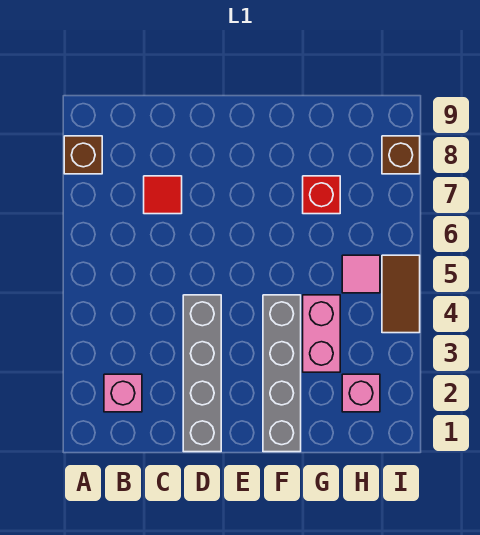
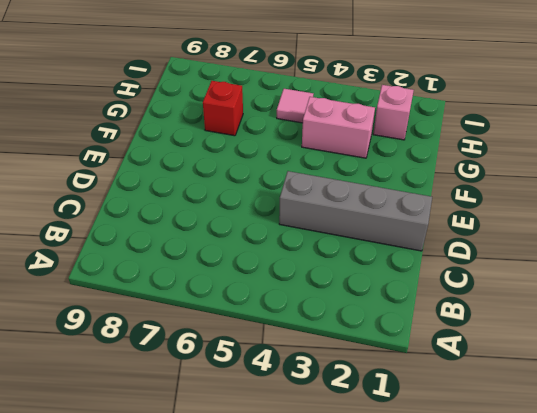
none -> brown 1x1 brick [64,136,102,174]
none -> pink 1x1 brick [104,374,142,412]

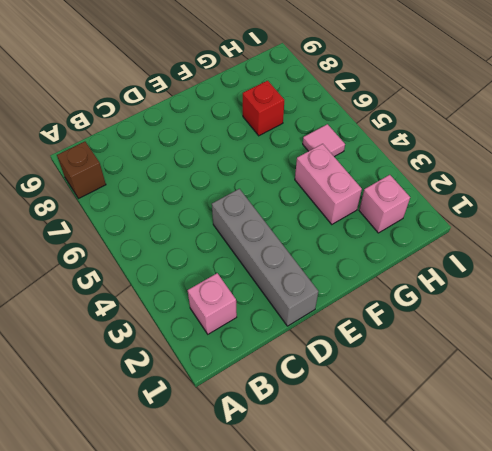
none -> red 1x1 tile [144,176,182,214]
none -> grey 1x4 brick [263,295,301,452]

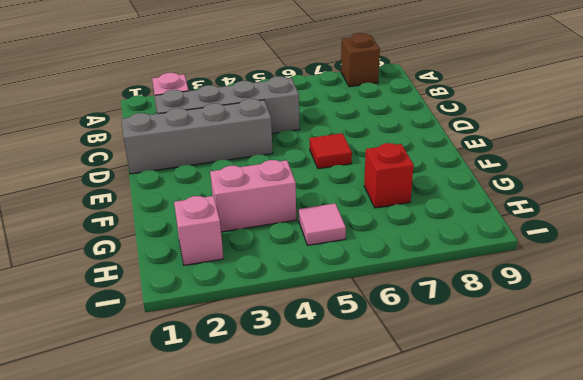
grey 1x4 brick [155,76,300,133] -> grey 1x4 brick moved to [263,295,301,452]
red 1x1 tile [309,133,352,169] -> red 1x1 tile moved to [144,176,182,214]
none -> brown 1x2 tile [382,255,420,333]
none -> brown 1x1 brick [382,136,420,174]

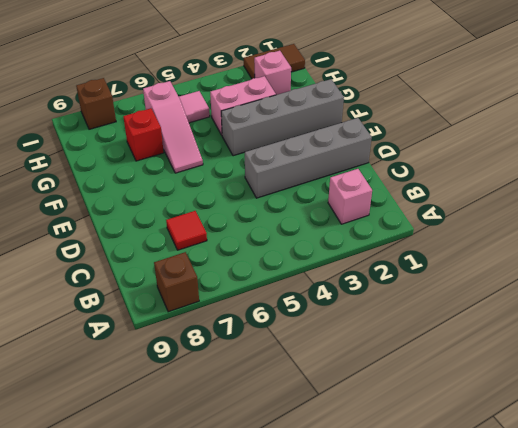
pink 1x3 slope [143,81,203,173] -> none
brown 1x2 tile [244,44,305,79] -> brown 1x2 tile moved to [382,255,420,333]

